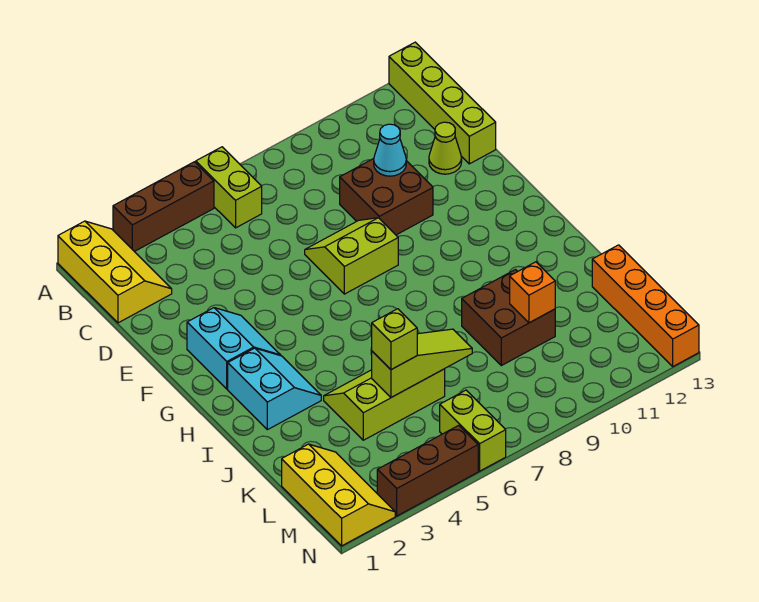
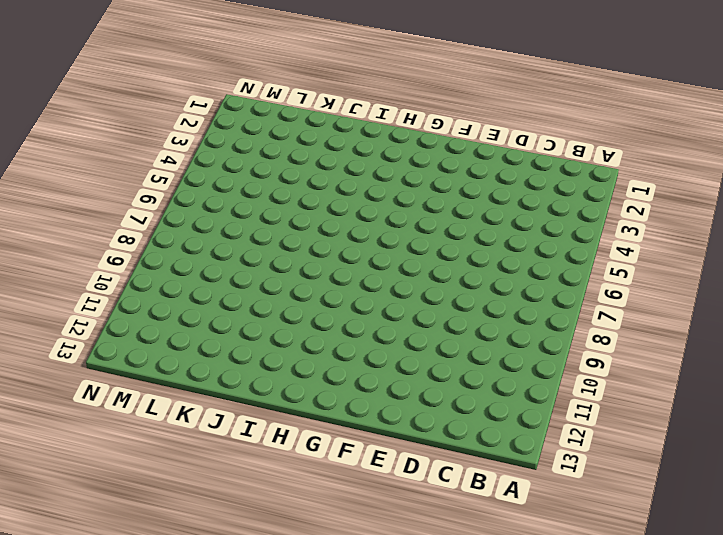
none -> yellow 2x3 slope [58,221,172,323]
none -> brown 1x3 brick [113,162,214,252]
none -> lime 1x2 brick [196,147,262,228]

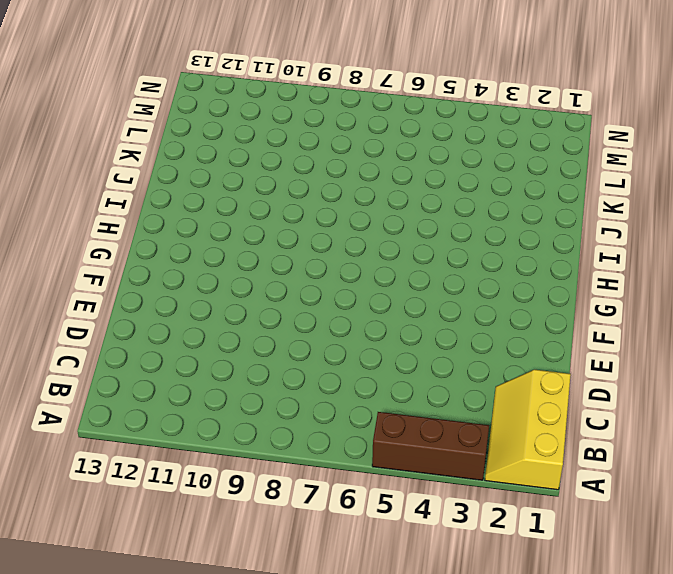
none -> lime 1x2 brick [196,147,262,228]
none -> lime 1x4 brick [389,42,496,164]
none -> brown 2x2 brick [340,159,433,235]

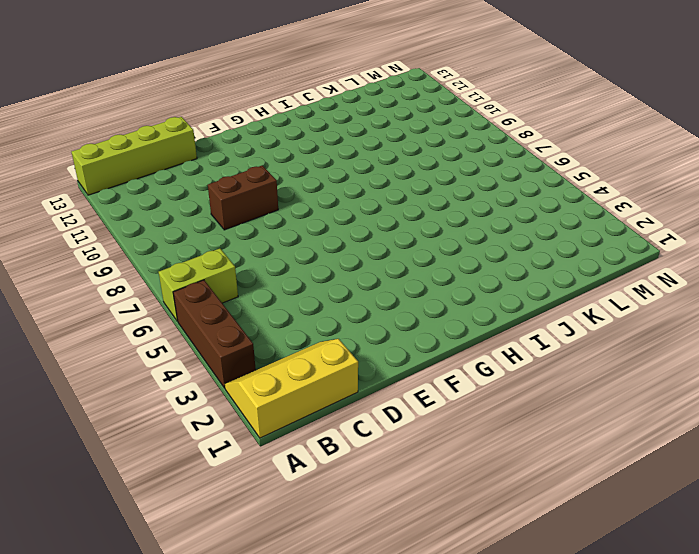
brown 1x2 brick [208,165,278,230] -> brown 2x2 brick [340,159,433,235]
none -> lime 1x1 cone [429,122,462,174]
none -> lime 2x2 slope [305,218,398,294]
none -> cyan 2x2 slope [187,308,281,389]

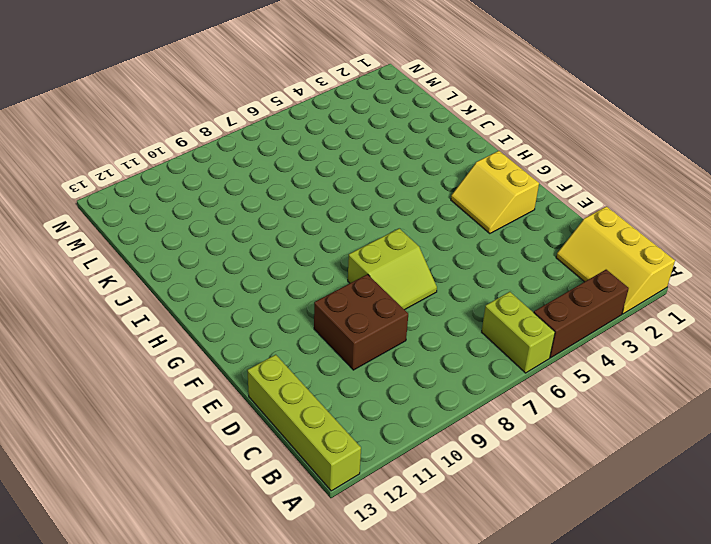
yellow 2x2 slope [451,151,539,234] -> cyan 2x2 slope [187,308,281,389]
none -> lime 1x1 cone [429,122,462,174]
none -> cyan 2x2 slope [228,348,321,430]
none -> lime 2x3 slope [324,369,445,440]

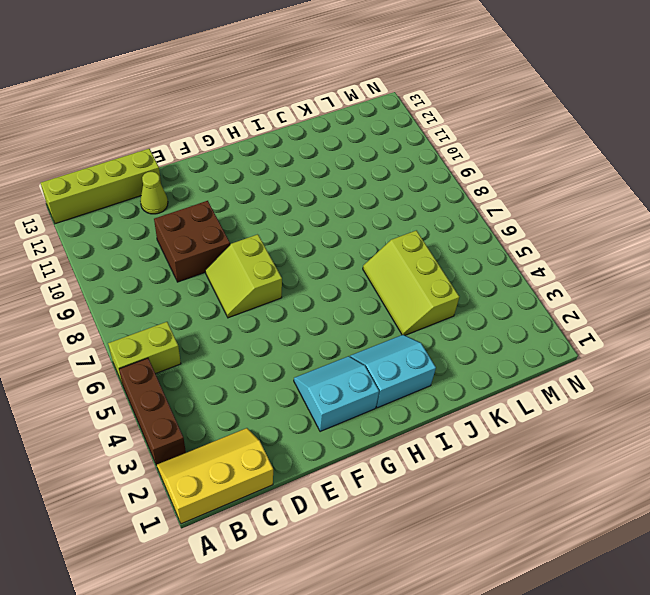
none -> brown 2x2 brick [462,270,555,366]
none -> orange 1x4 brick [592,245,699,366]
none -> yellow 2x3 slope [282,444,395,546]

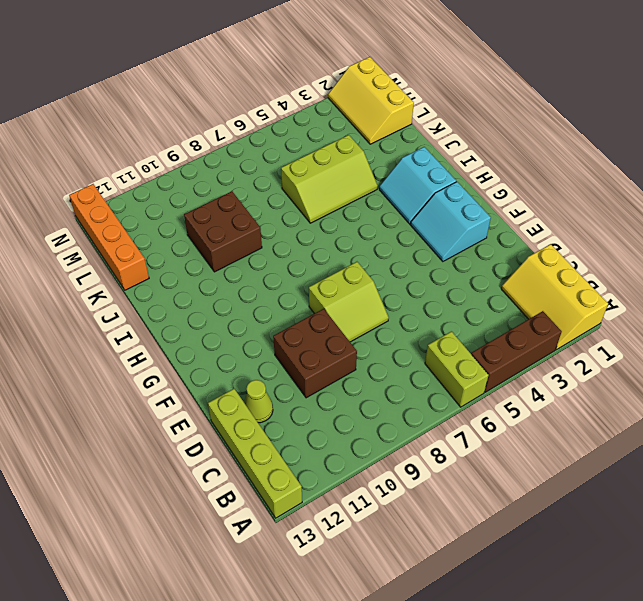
none -> lime 1x2 brick [440,390,506,471]
none -> brown 1x3 brick [377,425,478,516]
none -> cyan 1x1 cone [374,124,406,176]

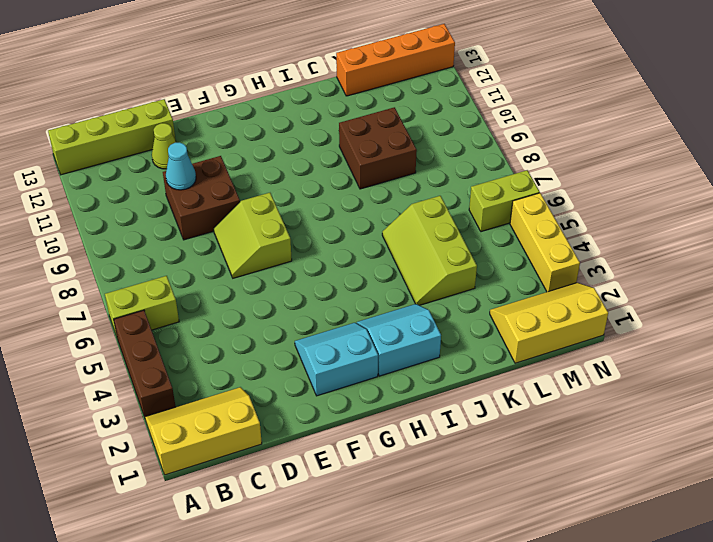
yellow 1x3 brick [510,193,580,292] -> brown 1x3 brick [377,425,478,516]
none -> lime 1x3 slope [372,329,472,397]
none -> orange 1x1 brick [510,262,555,323]
none -> lime 1x1 brick [372,309,417,370]

